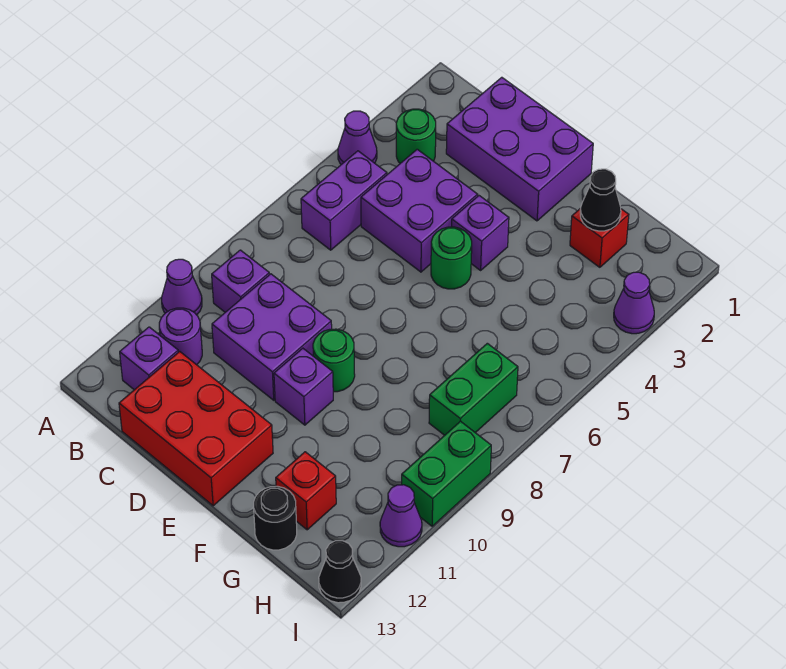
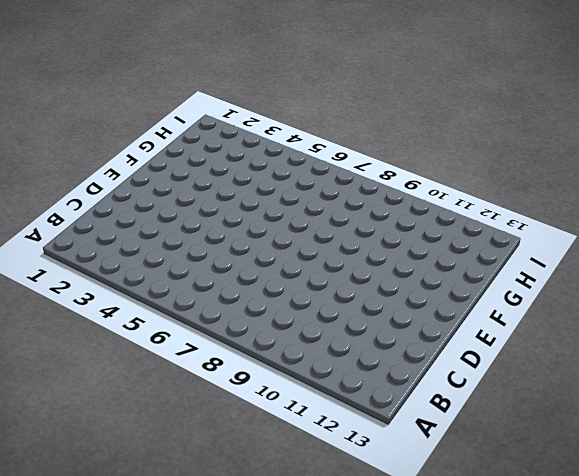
none -> purple 1x1 cone [338,111,377,164]
none -> purple 1x1 cone [162,259,202,315]
none -> green 1x1 round brick [396,109,436,163]

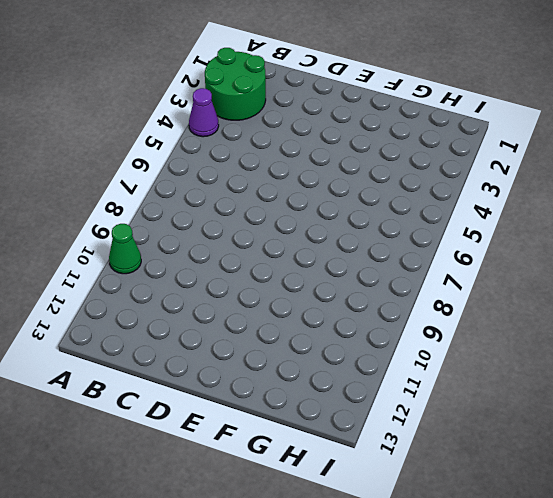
green 2x2 round brick [205,48,266,120] -> green 1x1 round brick [396,109,436,163]
green 1x1 cone [109,224,141,274] -> purple 1x1 cone [162,259,202,315]
none -> purple 1x2 brick [301,151,387,250]
none -> purple 1x1 brick [212,250,269,312]
none -> purple 1x1 round brick [159,308,202,365]

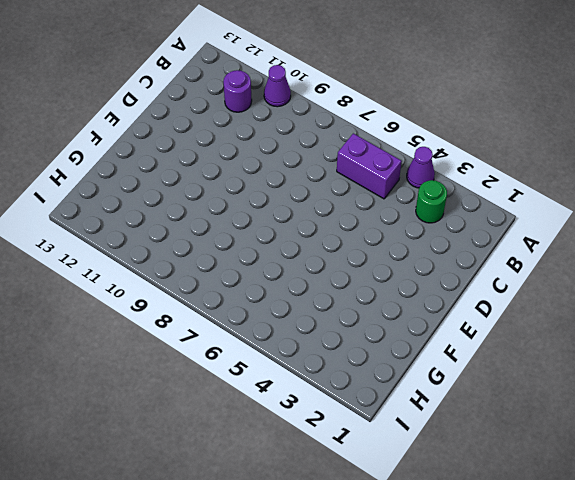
none -> purple 1x1 brick [212,250,269,312]
none -> purple 1x1 brick [120,327,178,390]
none -> purple 2x3 brick [446,77,593,221]

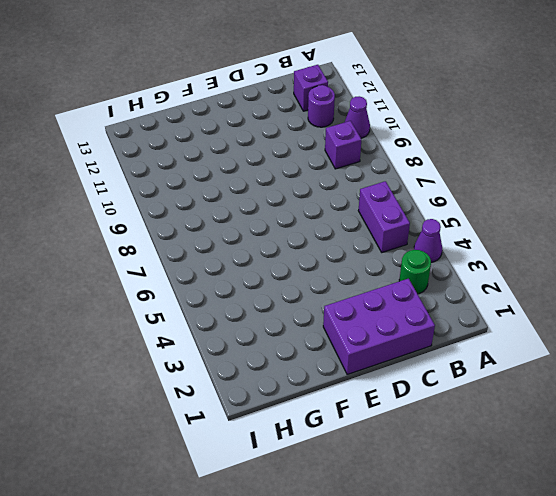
none -> purple 2x2 brick [361,149,478,272]
none -> purple 2x2 brick [212,274,332,400]
none -> red 2x3 brick [119,351,273,506]

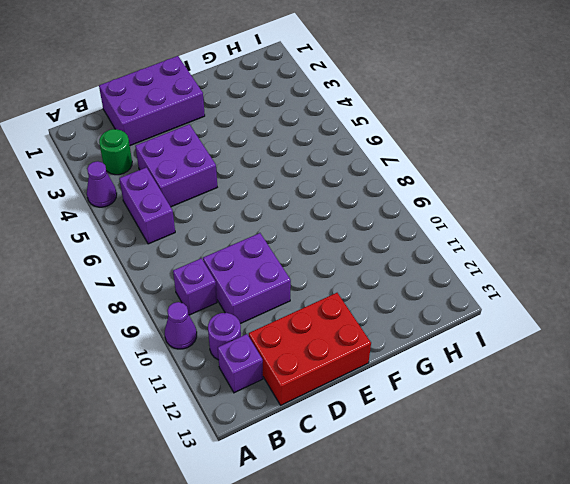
none -> purple 1x1 brick [452,196,509,270]
none -> green 1x1 round brick [431,227,472,289]
none -> green 1x1 round brick [313,329,355,392]

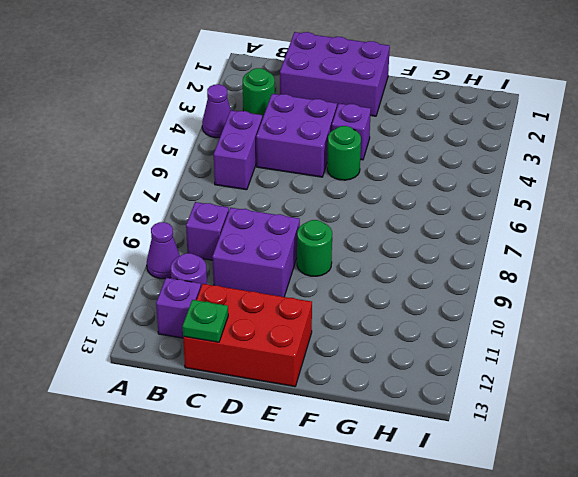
green 1x1 plate [183,300,228,342] -> none
none -> purple 1x1 brick [274,348,333,425]
none -> red 1x1 brick [570,208,629,267]
none -> red 1x1 brick [276,452,336,530]

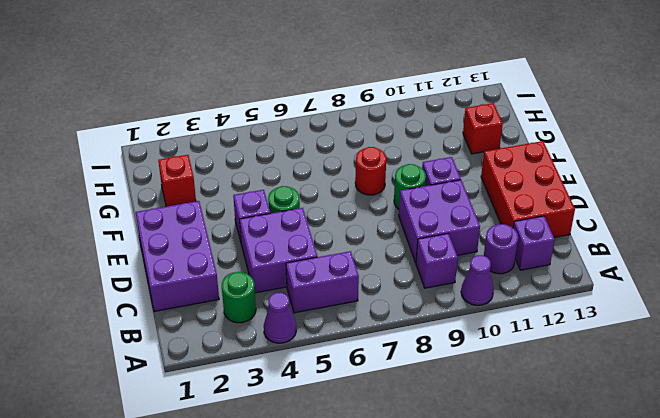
red 1x1 round brick [355,147,386,195] -> none
none -> black 1x1 round brick [254,486,297,550]
none -> green 1x2 brick [429,343,518,435]
none -> purple 1x1 cone [614,272,654,334]

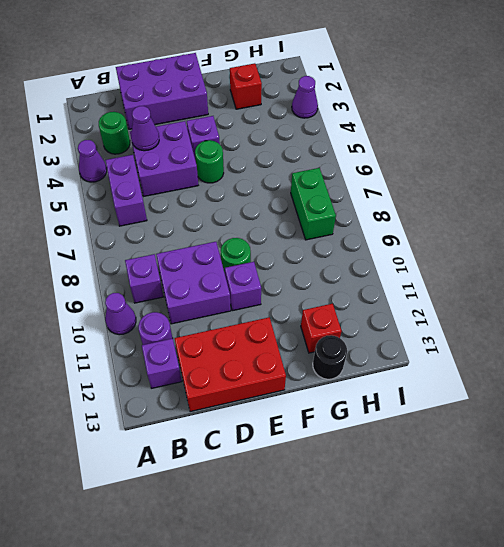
purple 1x1 cone [131,106,159,151] -> purple 1x1 cone moved to [380,485,422,547]
none -> green 1x2 brick [402,421,491,526]
none -> black 1x1 cone [319,541,361,603]
none -> black 1x1 cone [580,169,621,231]

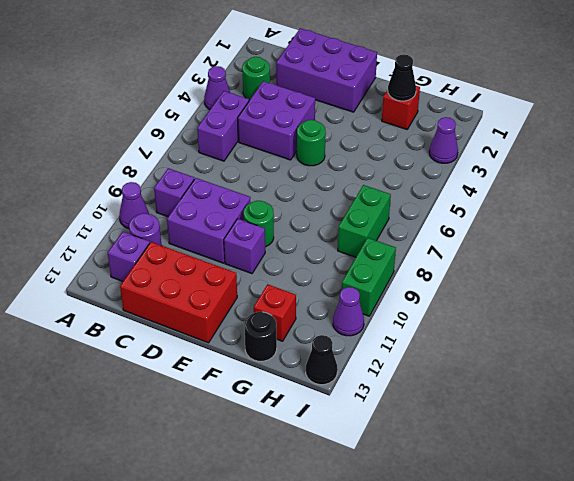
none -> purple 1x1 brick [452,196,509,270]

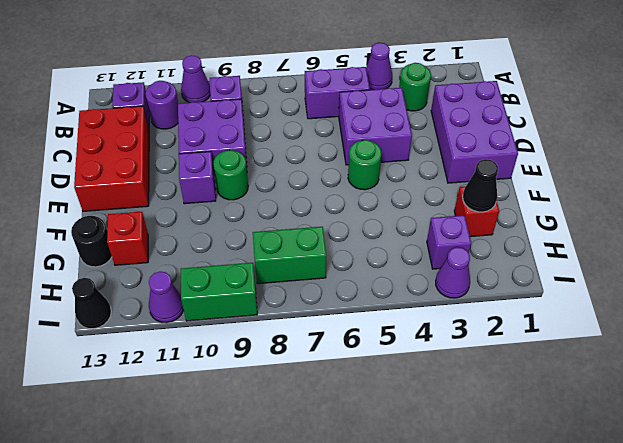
purple 1x1 brick [427,215,471,269] -> purple 1x1 brick moved to [452,196,509,270]

